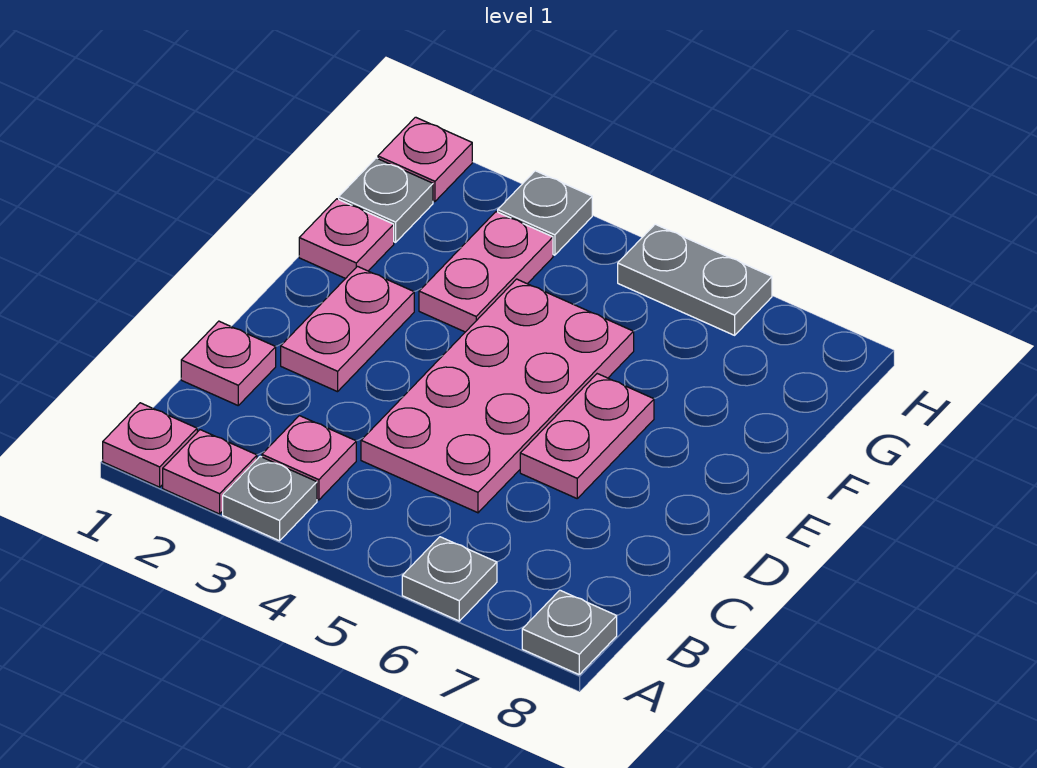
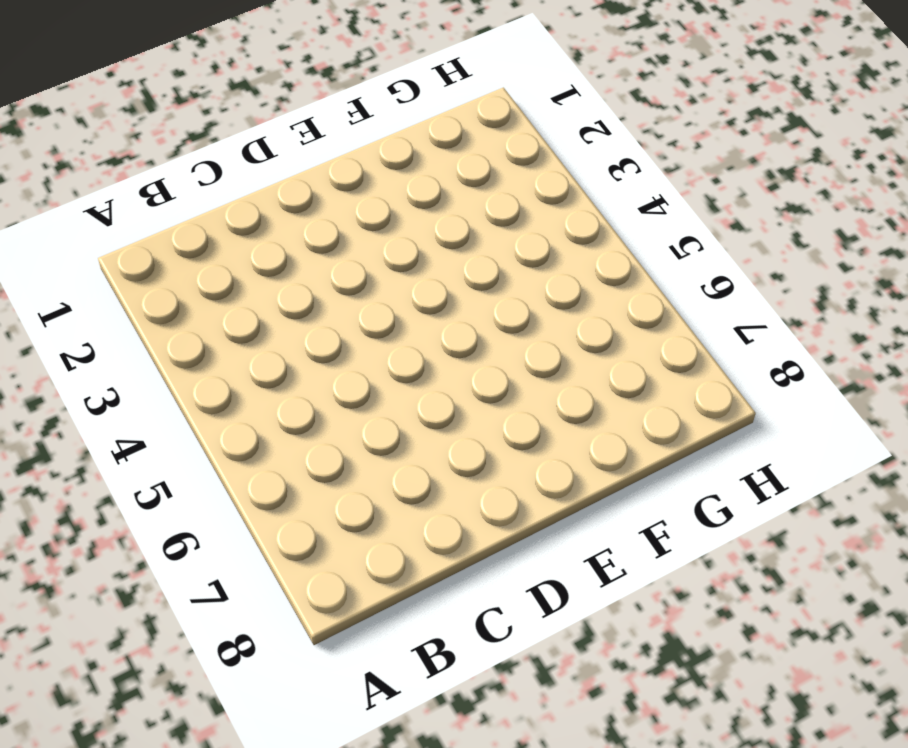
none -> pink 1x1 plate [103,403,197,487]
none -> pink 1x1 plate [163,430,257,514]
none -> grey 1x1 plate [223,456,317,541]

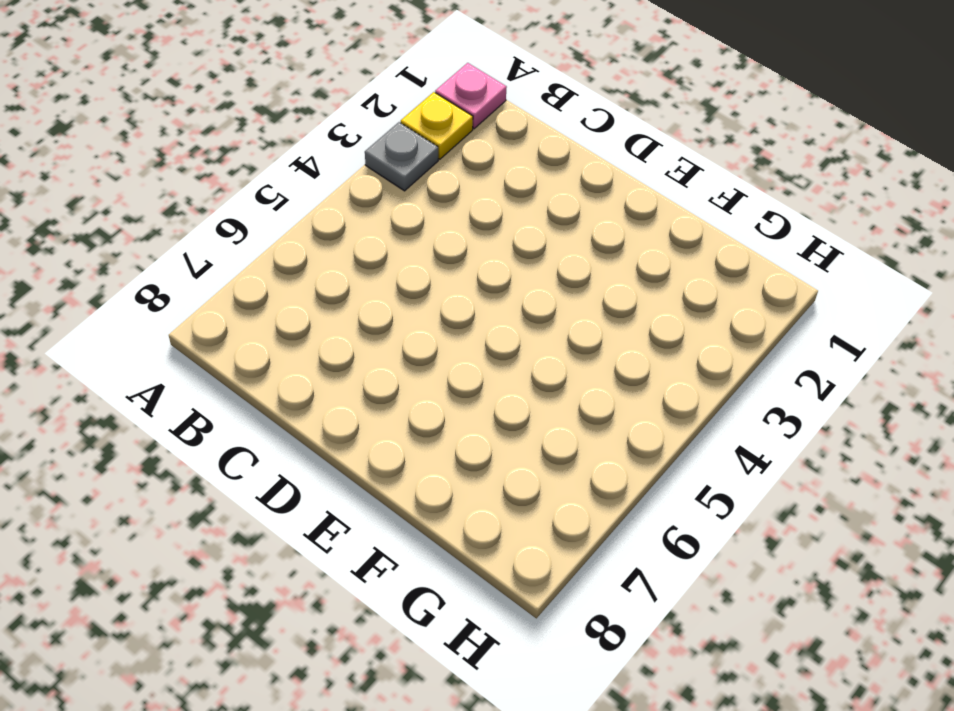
yellow 1x1 plate [401,92,473,159] -> pink 1x1 plate [163,430,257,514]
none -> grey 1x1 plate [402,537,497,621]
none -> grey 1x1 plate [522,590,617,674]
none -> pink 1x1 plate [262,416,356,500]

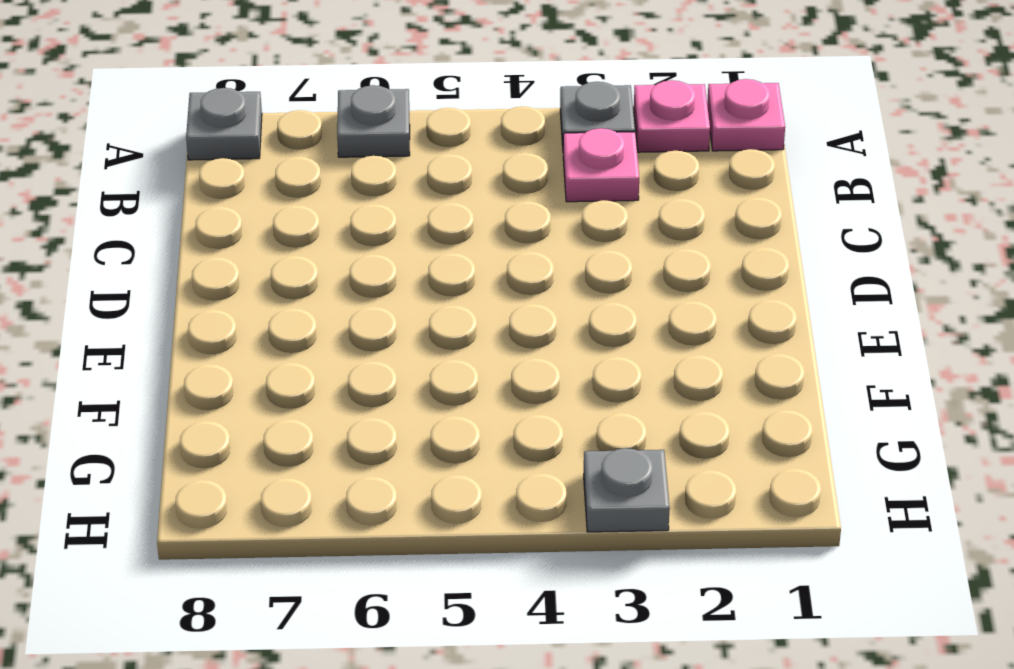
none -> pink 1x1 plate [181,321,276,405]
none -> pink 2x4 plate [361,279,634,513]
none -> pink 1x2 plate [281,266,414,392]

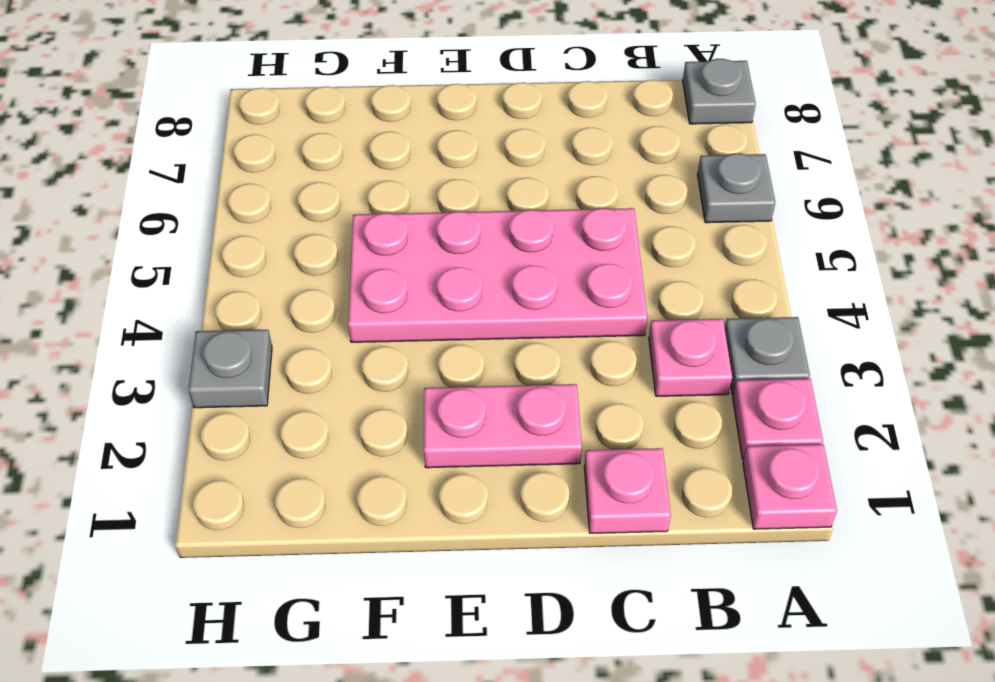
none -> pink 1x2 plate [520,374,654,498]
none -> pink 1x1 plate [299,199,394,279]
none -> pink 1x2 plate [419,212,553,332]

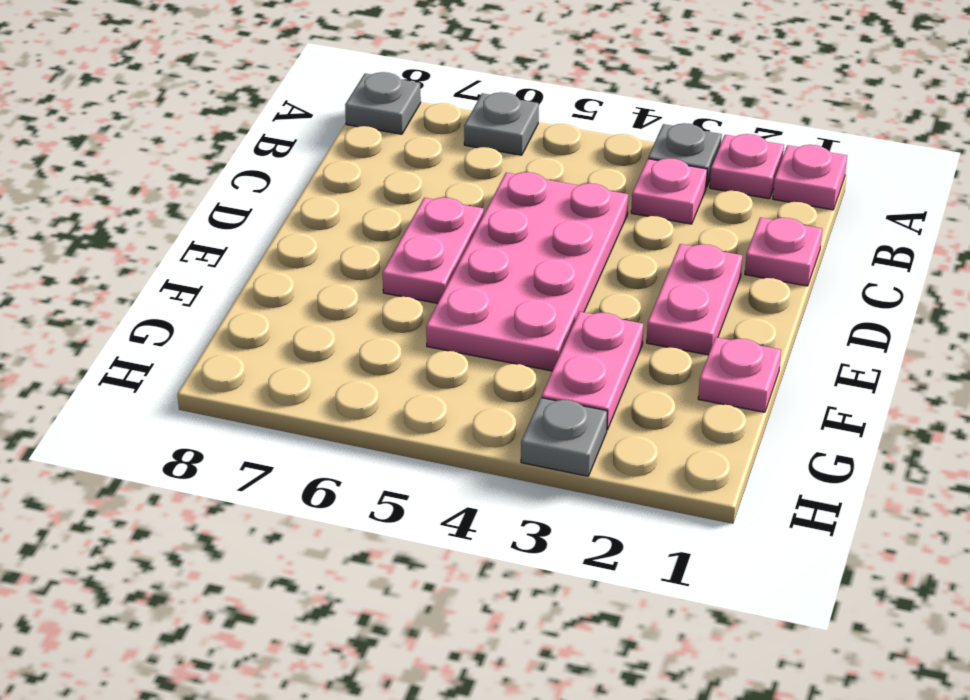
none -> grey 1x1 plate [339,158,433,242]
none -> pink 1x1 plate [378,117,472,202]
none -> grey 1x2 plate [618,224,772,335]

